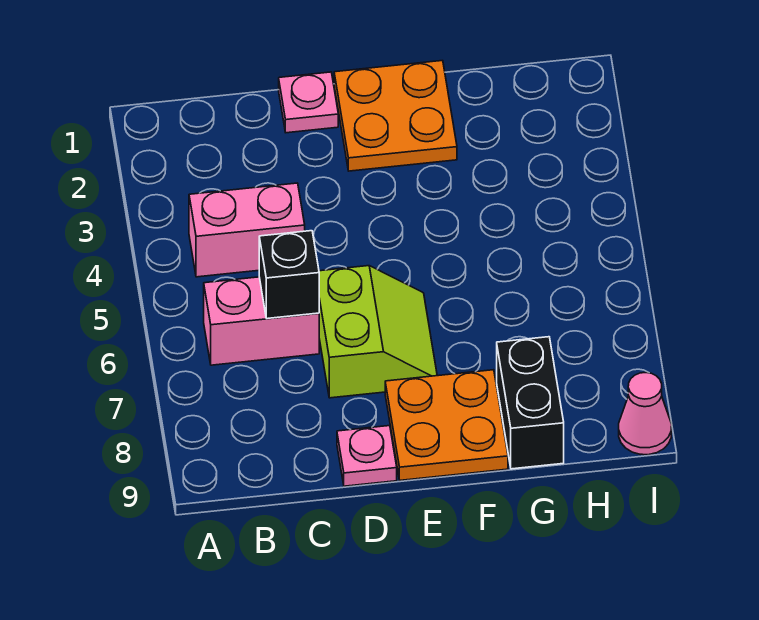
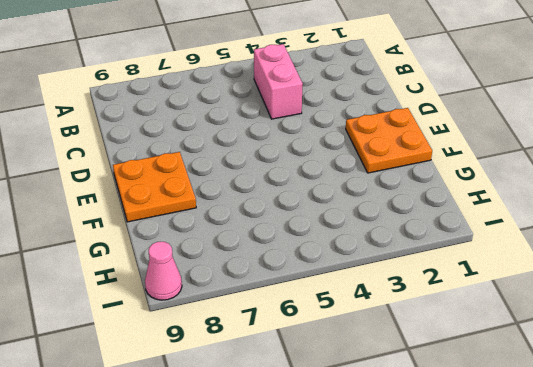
none -> pink 1x2 brick [204,277,319,365]
none -> pink 1x1 plate [279,72,338,133]

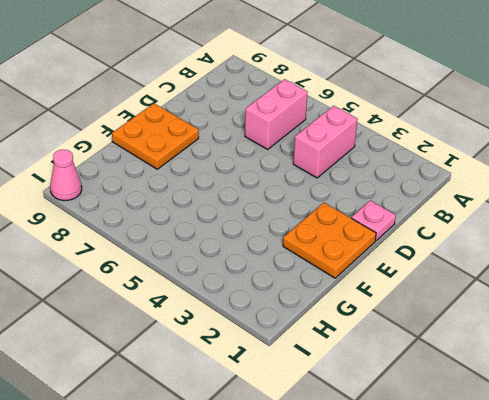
none -> lime 2x2 slope [319,266,437,398]
none -> pink 1x1 plate [337,426,397,486]

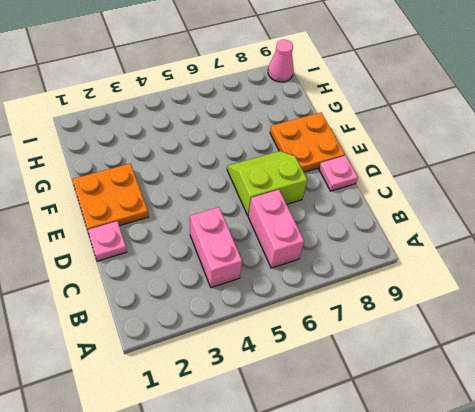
none -> black 1x2 brick [497,337,564,469]
none -> black 1x1 brick [259,231,319,319]

